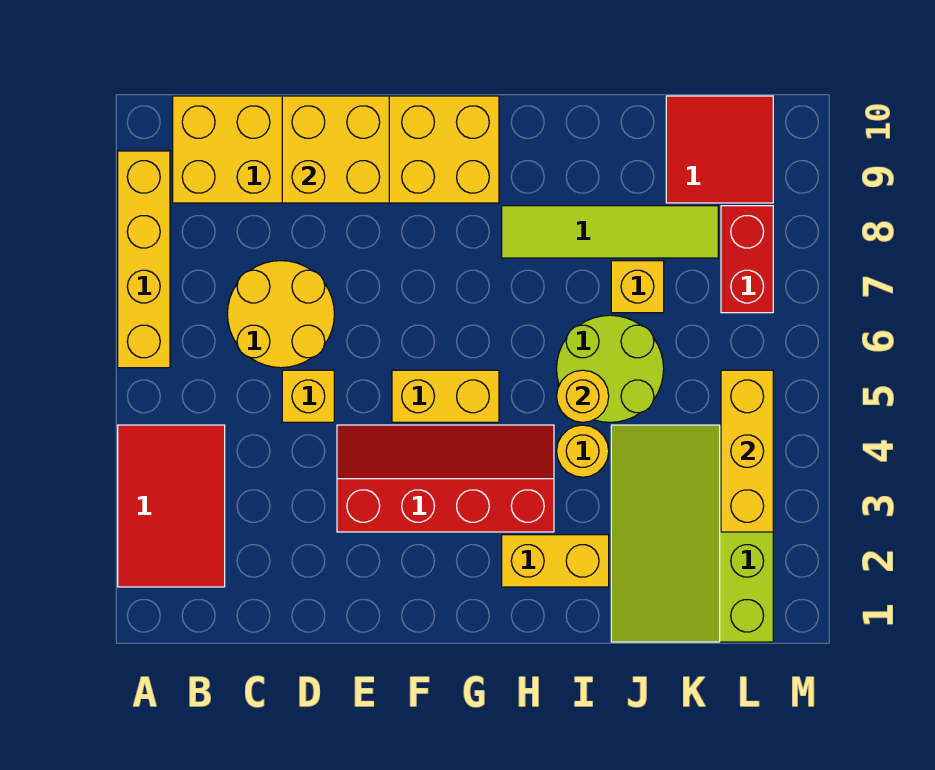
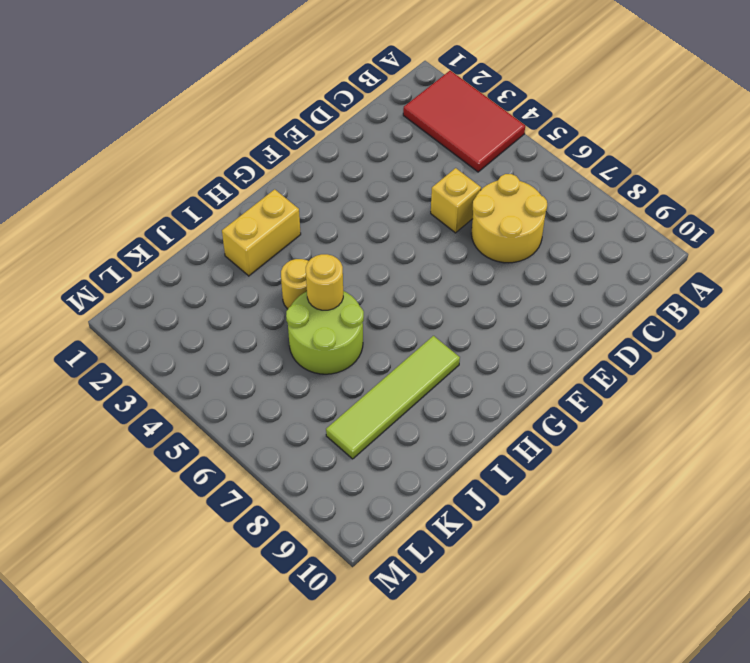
none -> yellow 1x4 brick [118,151,170,368]
none -> yellow 2x6 brick [173,96,499,203]
none -> red 2x4 slope [337,425,554,532]

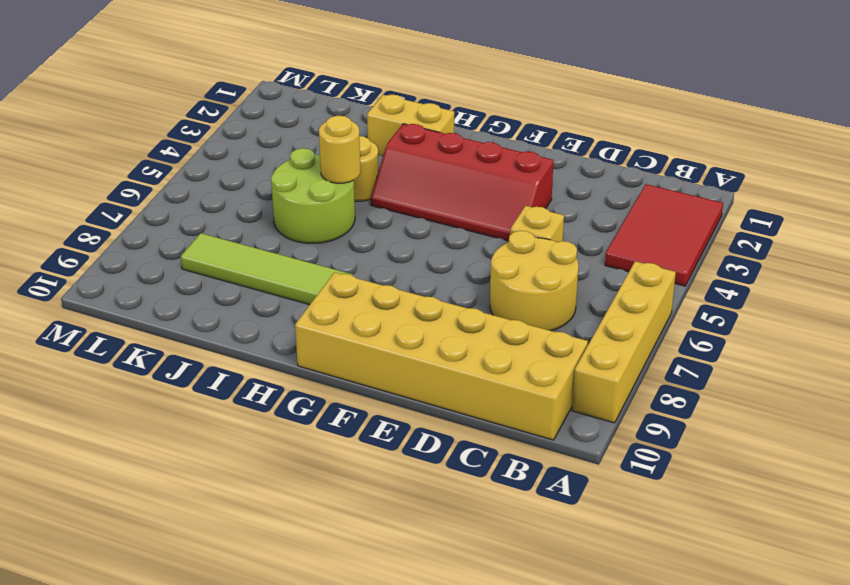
none -> yellow 1x2 brick [392,370,499,422]
none -> lime 3x4 slope [611,425,773,642]
none -> yellow 1x1 brick [611,261,664,313]

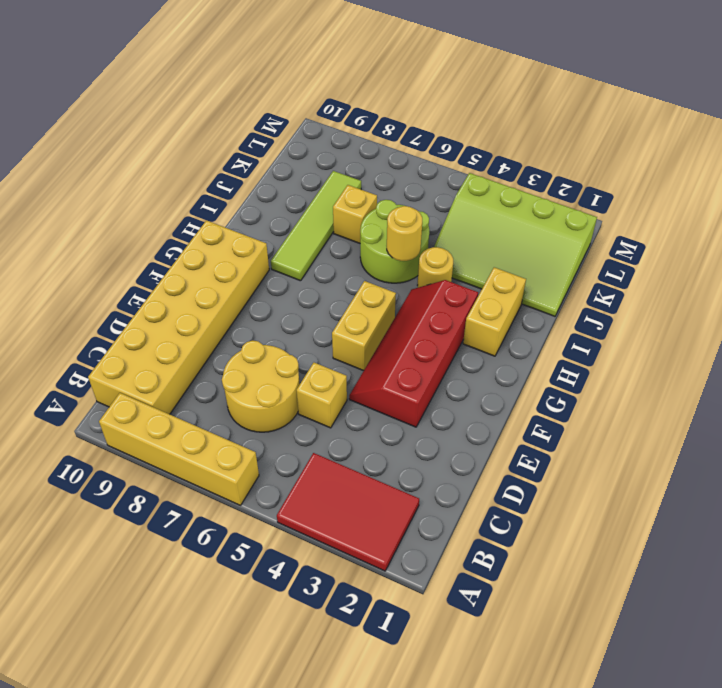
none -> red 2x2 tile [666,96,773,203]
none -> red 1x2 brick [721,206,773,313]
none -> yellow 2x2 brick [282,96,389,203]

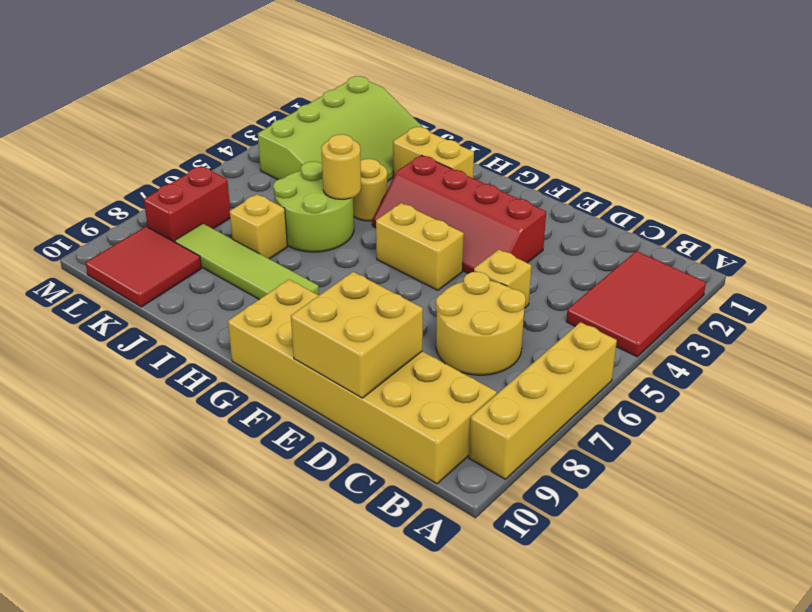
none -> yellow 1x3 brick [721,370,773,532]

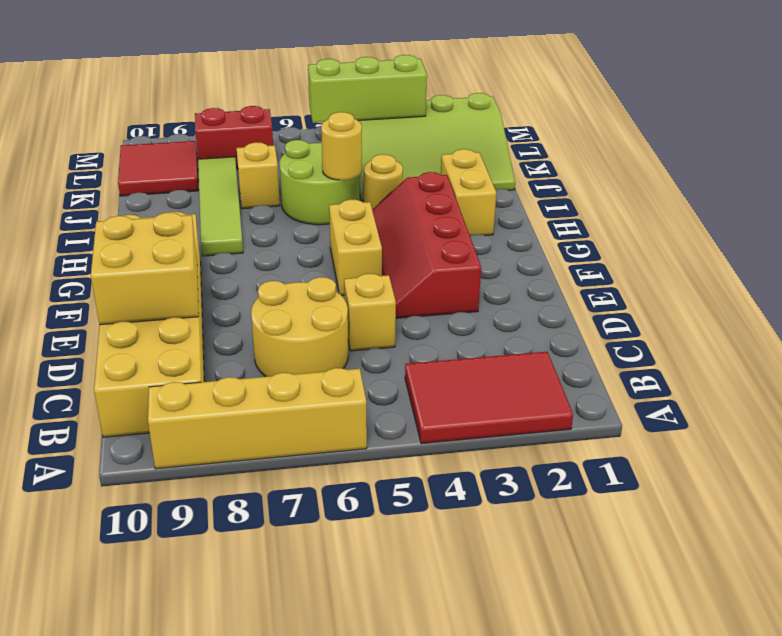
lime 1x3 brick [308,55,427,123] -> yellow 1x3 brick [721,370,773,532]

